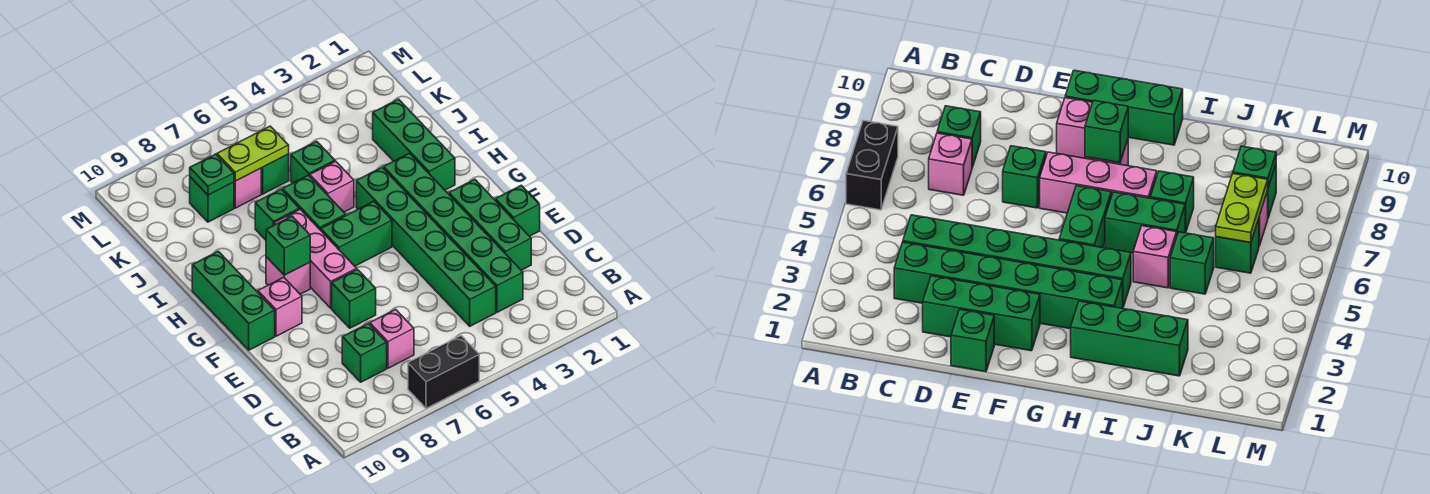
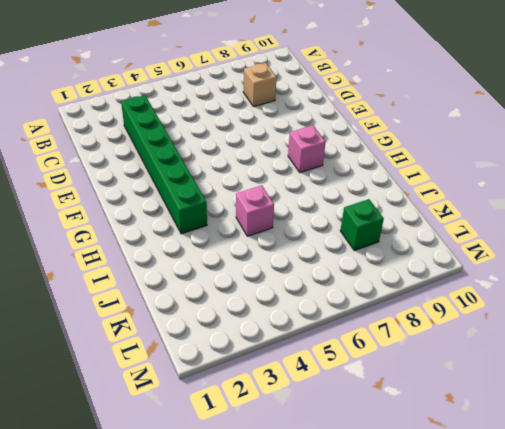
tan 1x1 brick [243,63,277,107] -> green 1x1 brick [342,323,387,382]
none -> black 1x2 brick [408,336,479,408]
none -> green 1x6 brick [356,167,496,326]
none -> pink 1x1 brick [370,309,414,368]

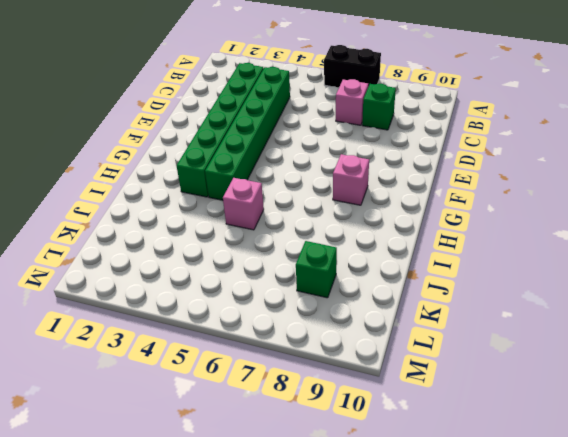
none -> green 1x3 brick [449,179,531,270]
none -> green 1x1 brick [495,185,540,236]
none -> green 1x1 brick [332,269,376,328]

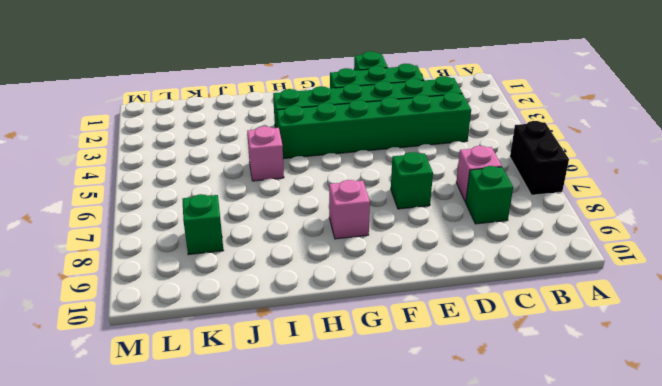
none -> pink 1x3 brick [274,209,357,308]
none -> pink 1x1 brick [258,277,302,336]
none -> green 1x3 brick [192,251,275,350]

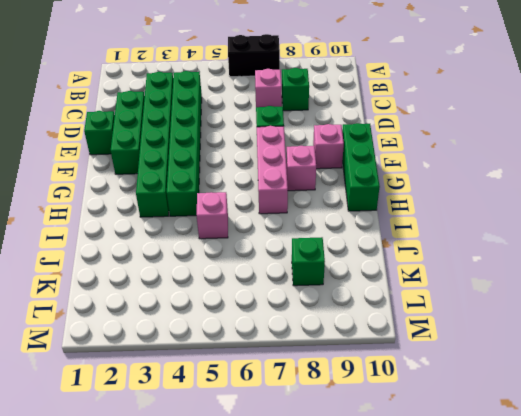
none -> green 1x2 brick [321,201,392,266]
none -> green 1x3 brick [373,99,455,190]
none -> green 1x2 brick [283,175,346,230]

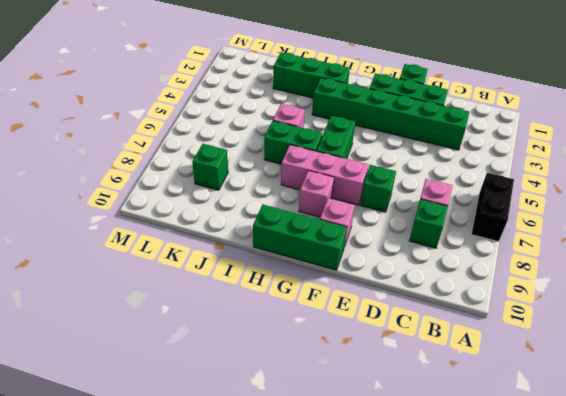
none -> green 1x6 brick [356,167,496,326]
none -> green 1x1 brick [255,189,299,240]
none -> green 1x1 brick [291,141,335,183]

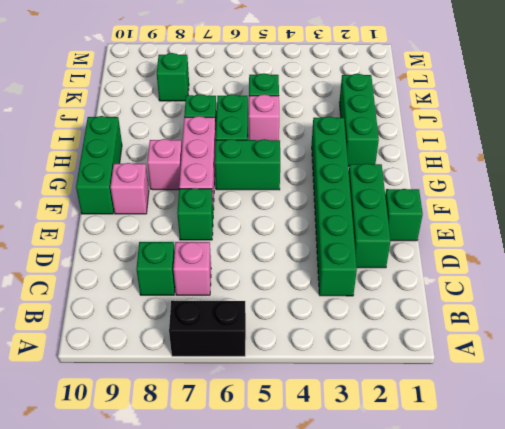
none -> green 1x6 brick [356,167,496,326]
none -> green 1x1 brick [261,154,289,194]
none -> pink 1x1 brick [234,168,261,208]

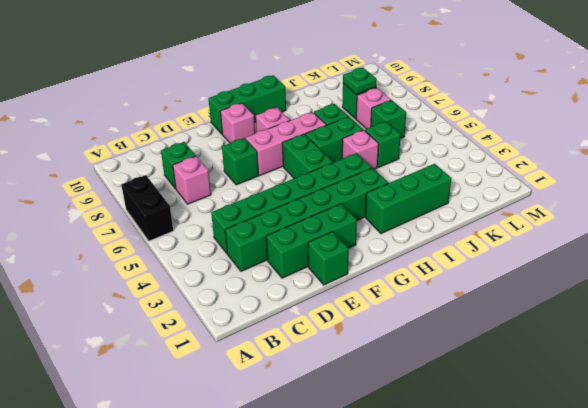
none -> green 1x1 brick [266,216,310,275]
none -> lime 1x2 plate [217,126,289,181]

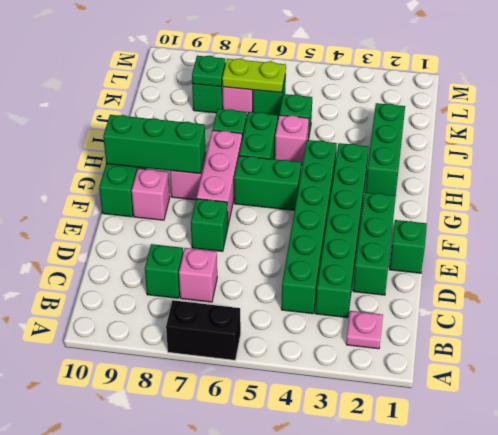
pink 1x1 plate [346,311,383,349] -> none
green 1x3 brick [103,115,206,174] -> green 1x1 brick [266,216,310,275]

